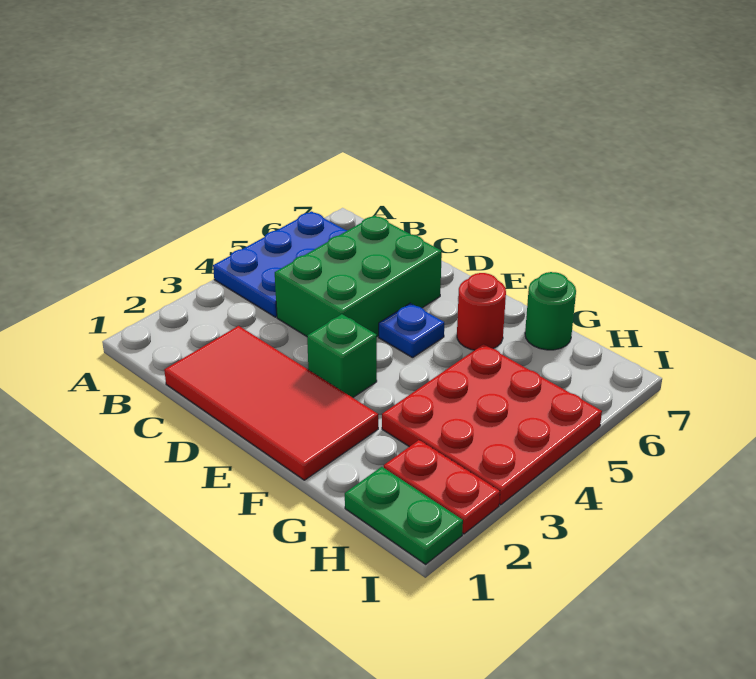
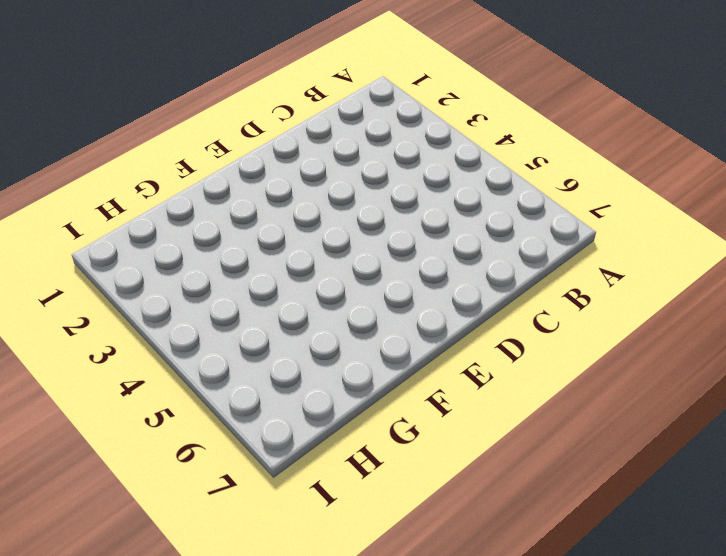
none -> blue 2x3 plate [213,211,347,317]
none -> red 2x4 tile [164,326,378,480]

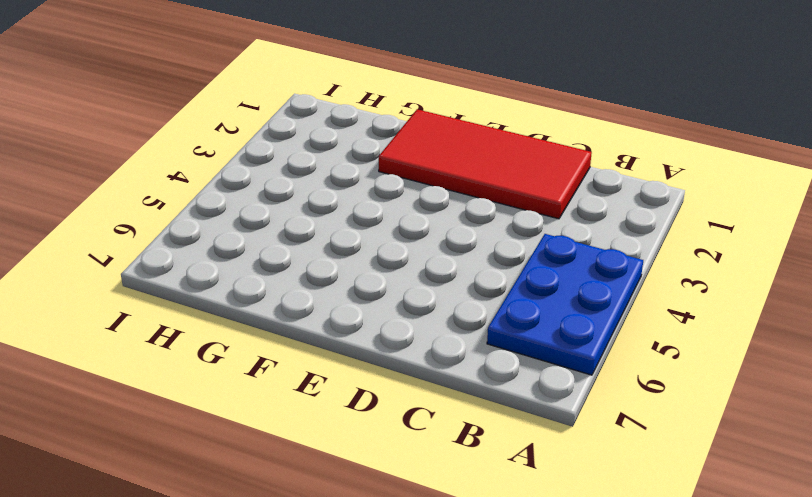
none -> green 2x3 brick [275,215,442,337]
none -> green 1x1 brick [307,314,377,398]

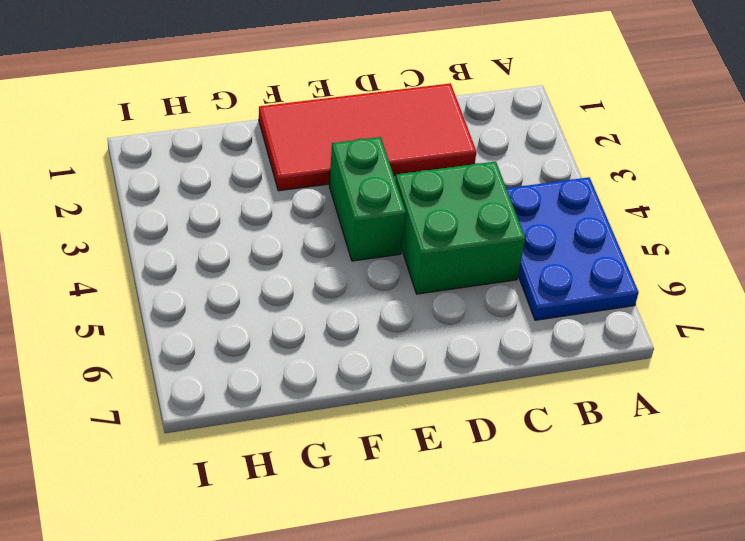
green 2x2 brick [395,162,525,294] -> green 2x3 brick [275,215,442,337]
green 1x2 brick [329,137,406,261] -> green 1x1 brick [307,314,377,398]
none -> blue 1x1 plate [379,303,444,358]
none -> red 1x1 round brick [457,273,506,350]

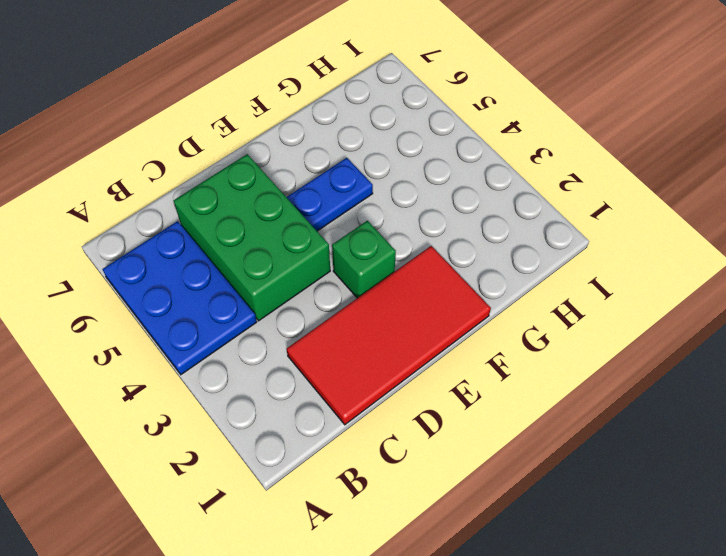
blue 1x2 plate [287,158,373,231] -> blue 1x1 plate [379,303,444,358]
none -> red 1x1 round brick [457,273,506,350]
none -> red 3x3 plate [382,344,602,505]

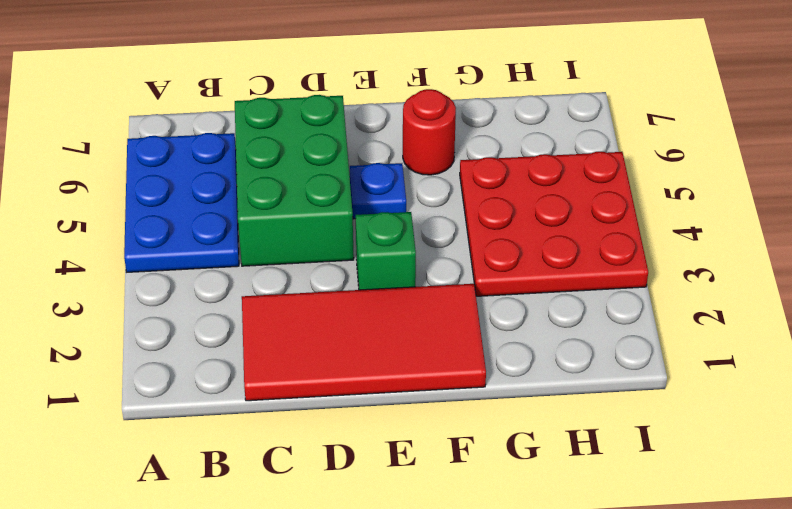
none -> green 1x1 round brick [525,272,576,350]
none -> green 1x2 plate [345,467,463,564]

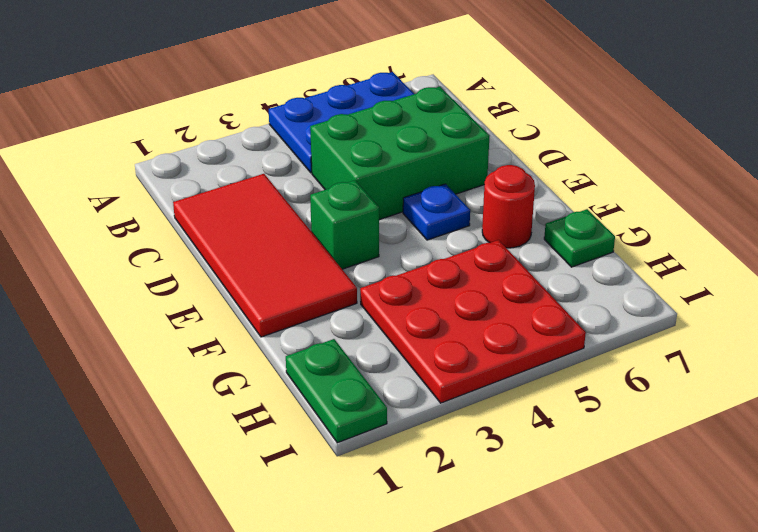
green 1x1 plate [544,209,615,267] -> green 1x1 round brick [525,272,576,350]
none -> red 1x2 plate [384,440,500,534]

